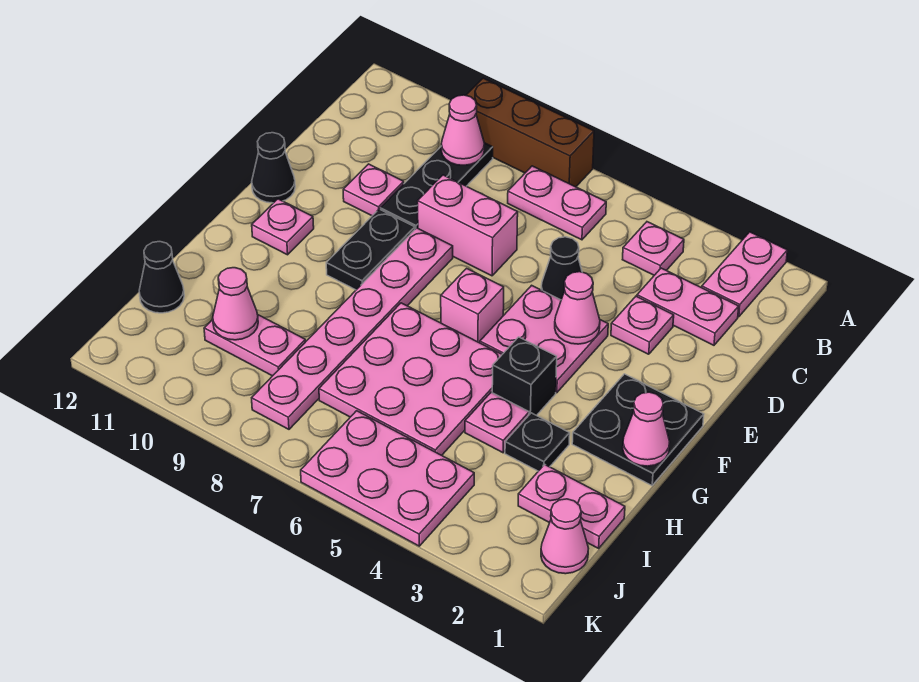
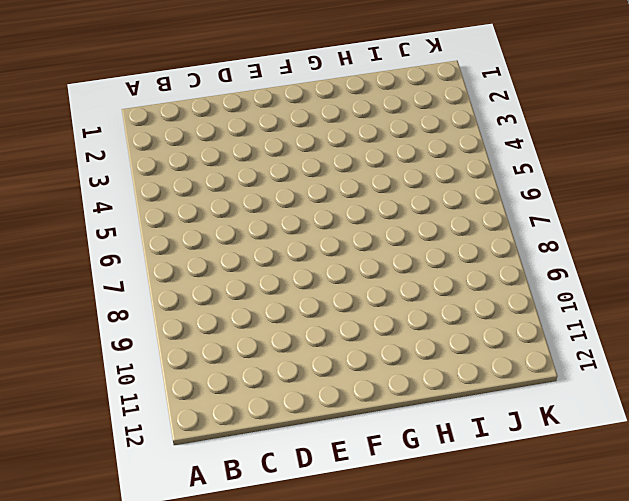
none -> pink 1x2 plate [702,232,787,317]
none -> brown 1x3 brick [466,78,594,187]
none -> pink 1x1 plate [622,222,684,275]
none -> pink 1x2 plate [508,166,606,240]

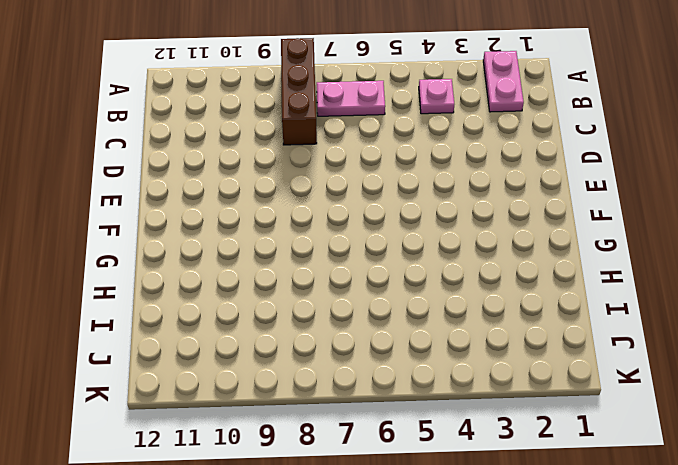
brown 1x3 brick [281,38,317,145] -> brown 1x3 brick turned to [466,78,594,187]
none -> black 1x3 plate [380,143,493,229]
none -> pink 1x2 plate [637,268,739,345]
none -> pink 1x1 plate [611,296,674,354]
none -> black 1x1 cone [541,237,582,300]

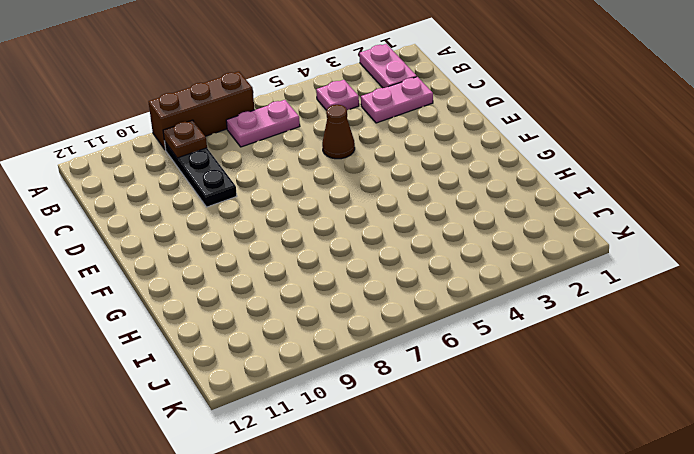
brown 1x1 plate [163,120,207,158] -> pink 1x1 cone [441,95,484,165]
brown 1x1 cone [322,105,355,159] -> black 1x1 cone [541,237,582,300]
none -> pink 1x1 plate [611,296,674,354]
none -> pink 1x2 brick [418,175,518,276]
none -> pink 1x1 plate [343,164,404,216]
none -> pink 2x2 plate [480,285,608,393]

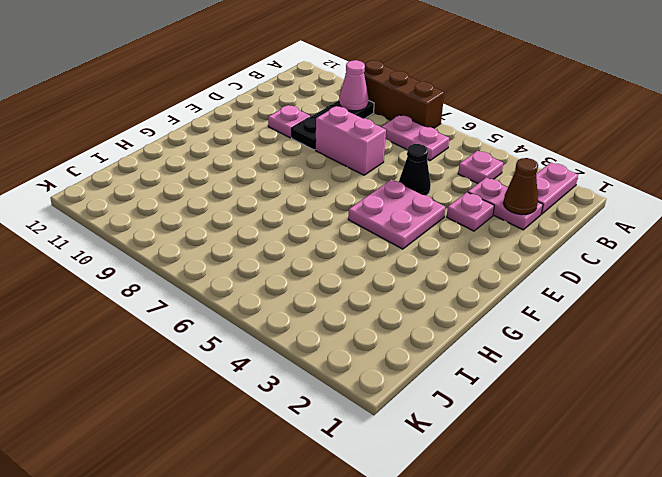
brown 1x1 cone [503,158,538,215] -> none
none -> pink 1x6 plate [252,228,453,429]
none -> black 1x2 plate [326,209,415,290]
none -> black 1x1 cone [252,133,295,203]
none -> black 2x2 plate [572,374,704,485]

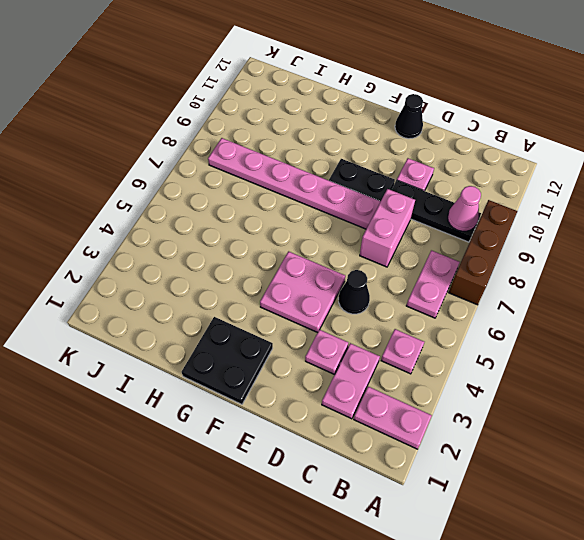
none -> pink 1x1 brick [441,268,504,343]
none -> pink 1x1 plate [252,199,314,255]
none -> black 1x1 brick [492,337,557,416]
none -> pink 3x3 plate [319,303,502,455]

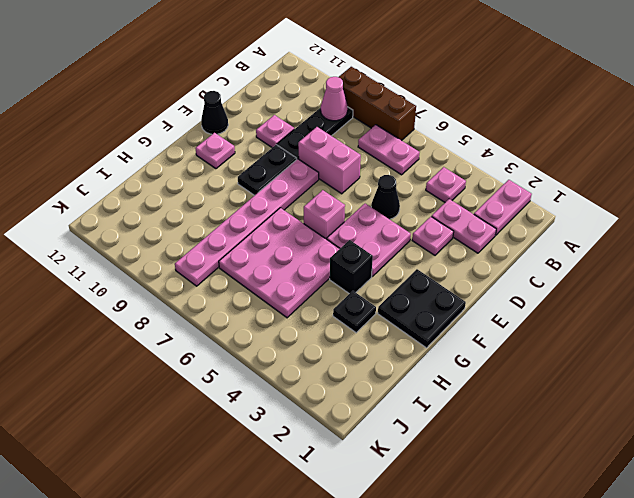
none -> pink 1x1 plate [465,392,529,453]
none -> pink 1x2 plate [518,464,625,548]
none -> pink 1x2 plate [204,315,306,376]
none -> black 1x1 cone [139,242,184,313]

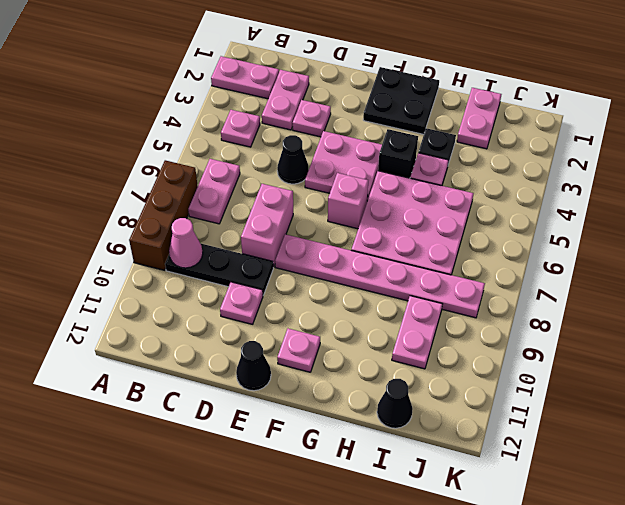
none -> black 1x2 plate [326,209,415,290]
none -> pink 1x1 cone [541,499,588,574]
none -> pink 2x3 plate [301,411,474,546]
none -> pink 1x1 cone [555,272,600,344]

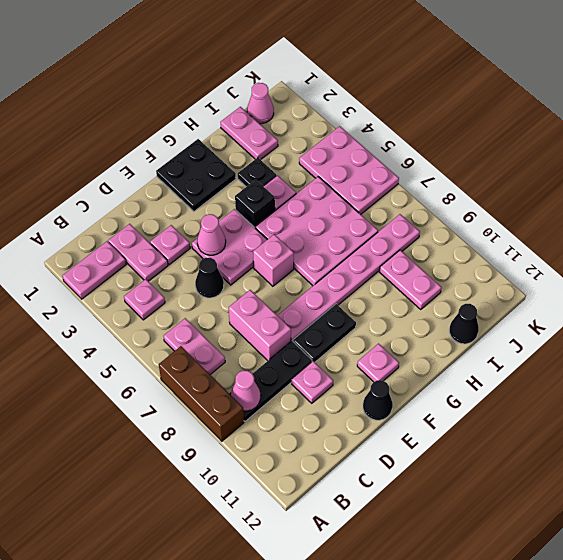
none -> pink 1x1 cone [623,392,670,466]
none -> pink 1x1 cone [213,268,258,340]

